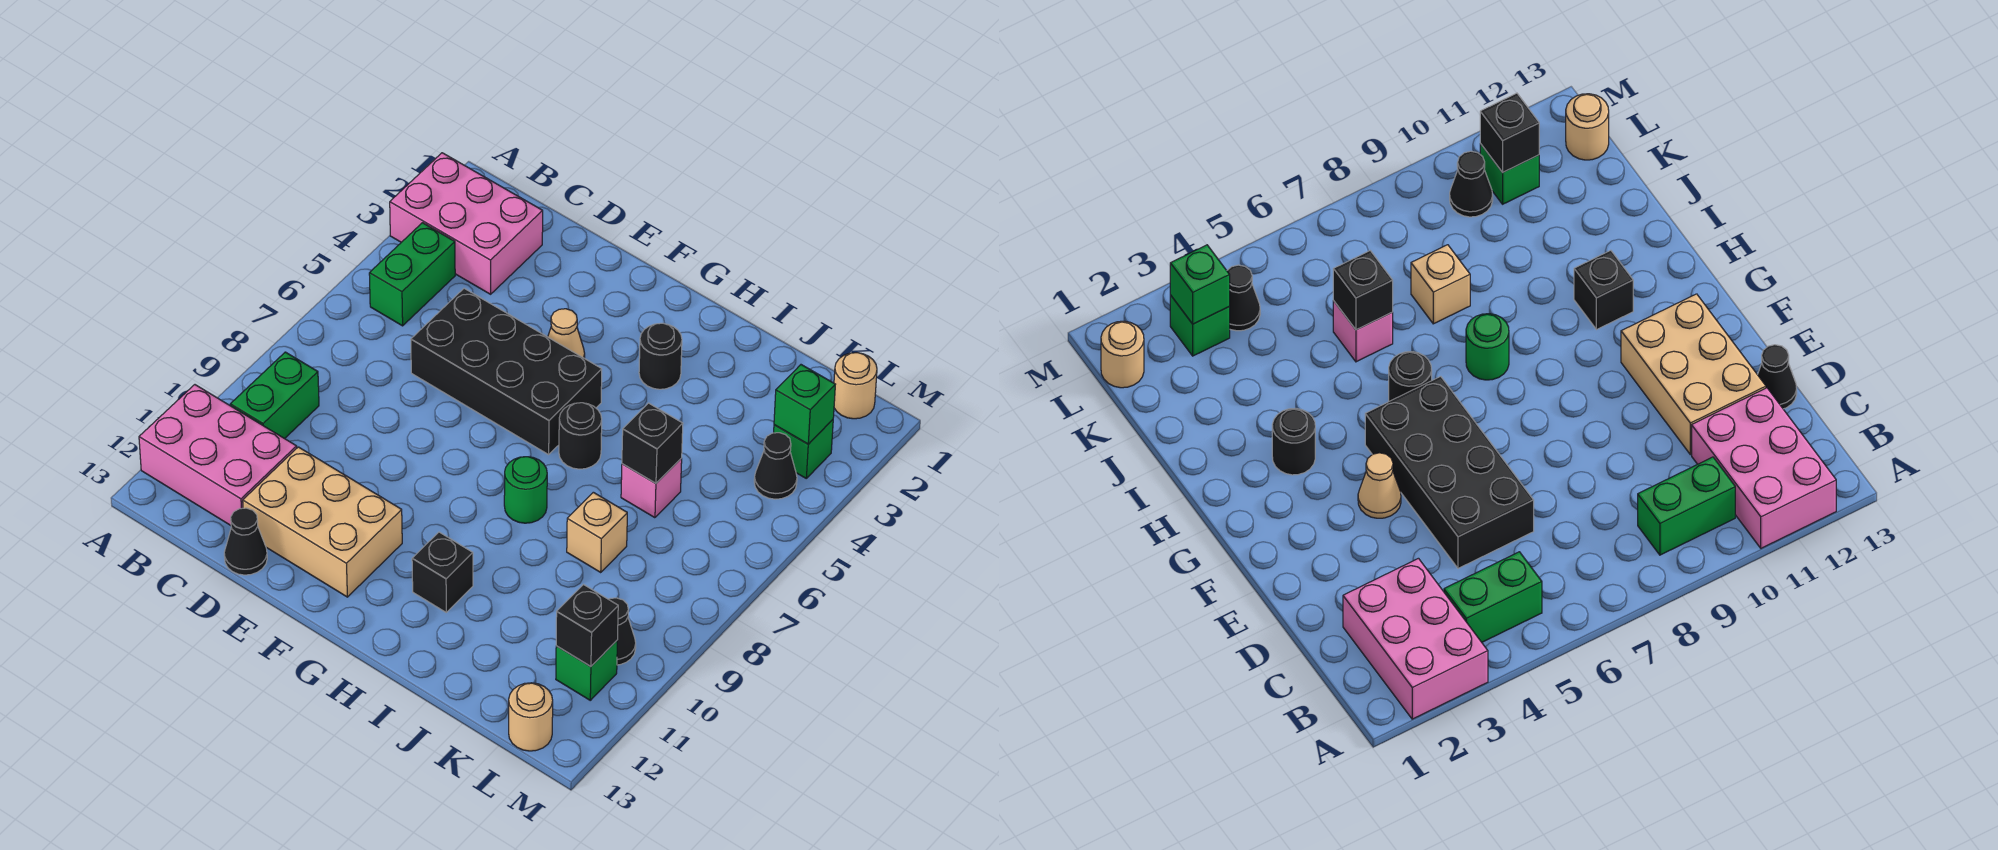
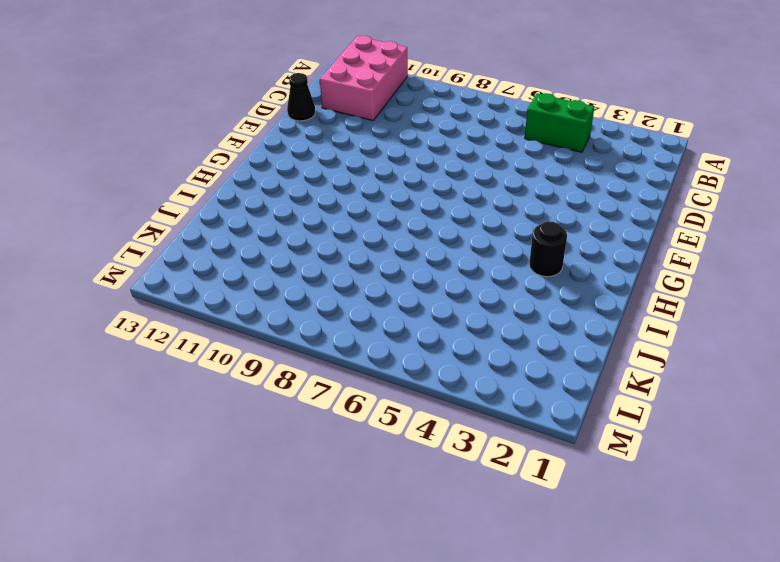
none -> pink 2x3 brick [390,153,543,294]
none -> green 1x2 brick [230,352,319,439]
none -> black 2x4 brick [411,288,602,455]

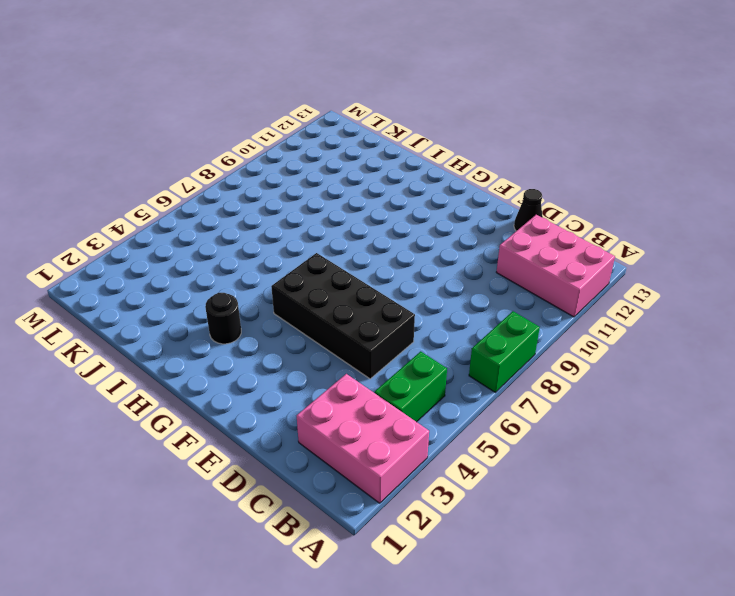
green 1x2 brick [469,311,540,392] -> green 1x2 brick moved to [230,352,319,439]
none -> tan 2x3 brick [243,447,402,597]
none -> tan 1x1 cone [548,309,585,358]
none -> black 1x1 round brick [559,403,602,469]

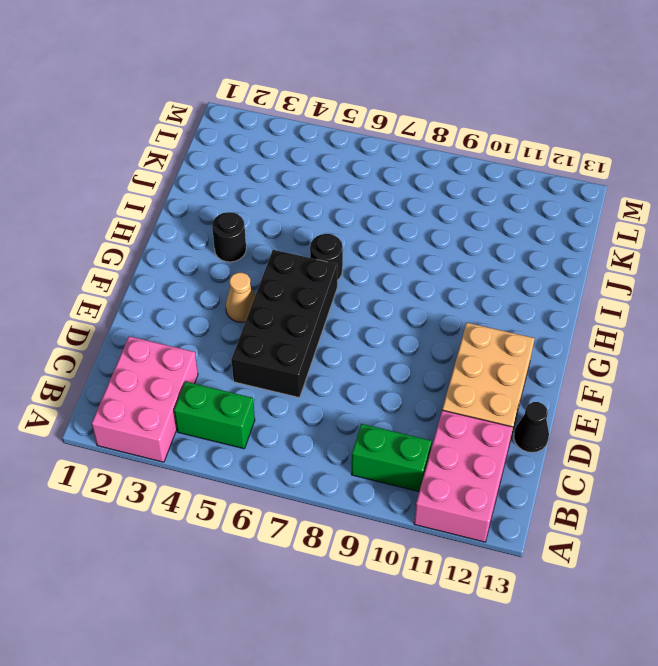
none -> green 1x1 round brick [504,457,547,523]
none -> black 1x1 brick [412,532,473,612]
none -> pink 1x1 brick [621,458,682,518]

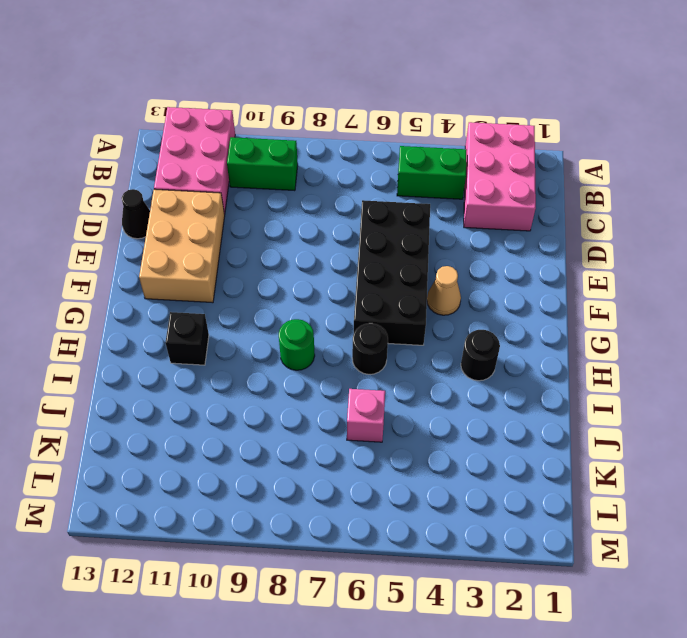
none -> tan 1x1 brick [567,492,627,572]
none -> tan 1x1 round brick [834,353,877,419]
none -> green 1x1 brick [774,420,833,478]

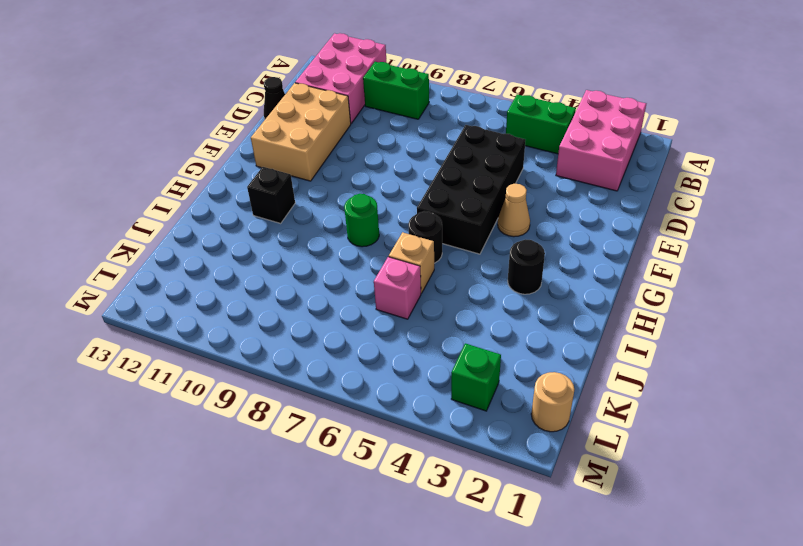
tan 1x1 brick [389,232,434,293] -> tan 1x1 brick moved to [567,492,627,572]
none -> black 1x1 cone [754,433,797,499]
none -> black 1x1 cone [609,598,636,665]
none -> green 1x1 brick [556,641,617,700]

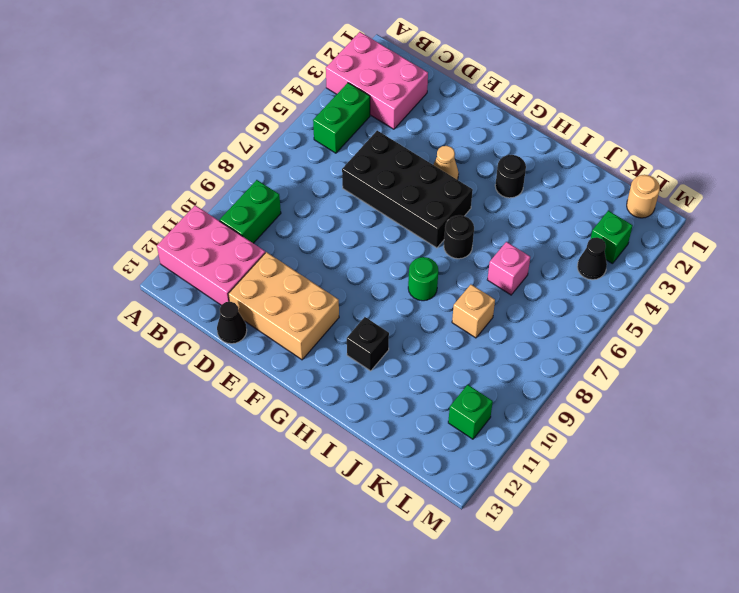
none -> black 1x1 cone [609,598,636,665]
none -> tan 1x1 round brick [509,683,553,751]
none -> black 1x1 brick [622,403,683,483]

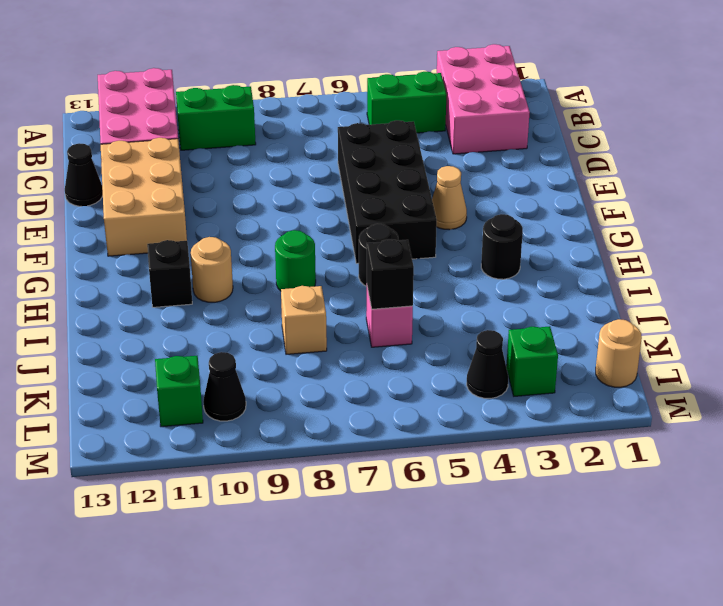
tan 1x1 round brick [191,237,233,302] -> tan 1x1 round brick moved to [509,683,553,751]
none -> green 1x1 brick [774,365,835,444]
none -> black 1x1 brick [556,584,618,667]

